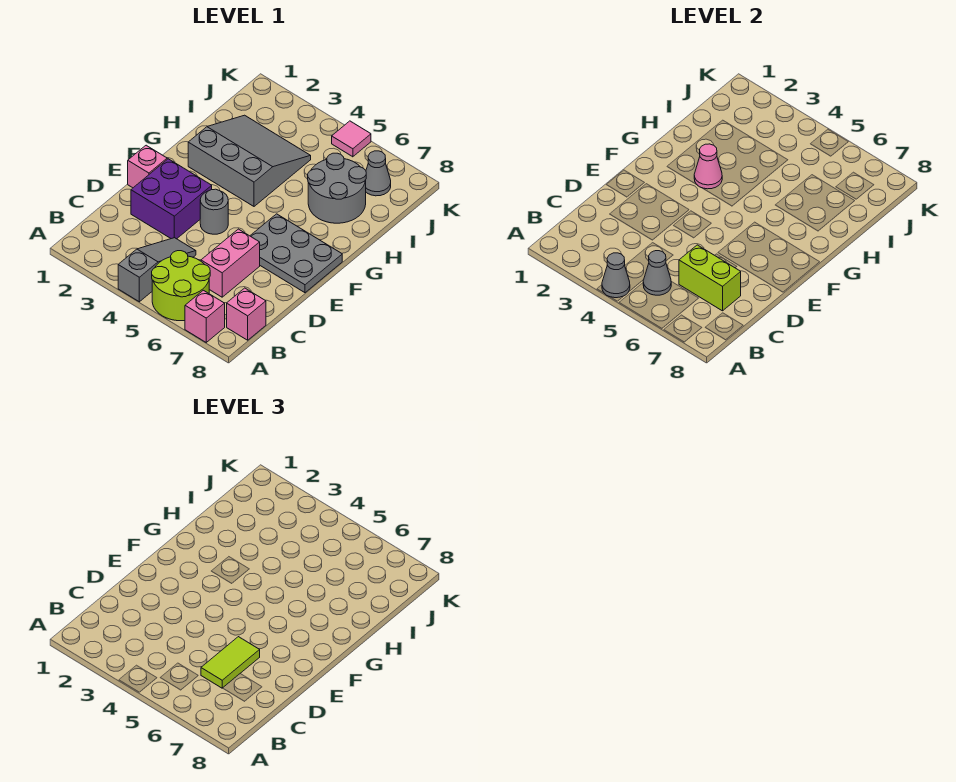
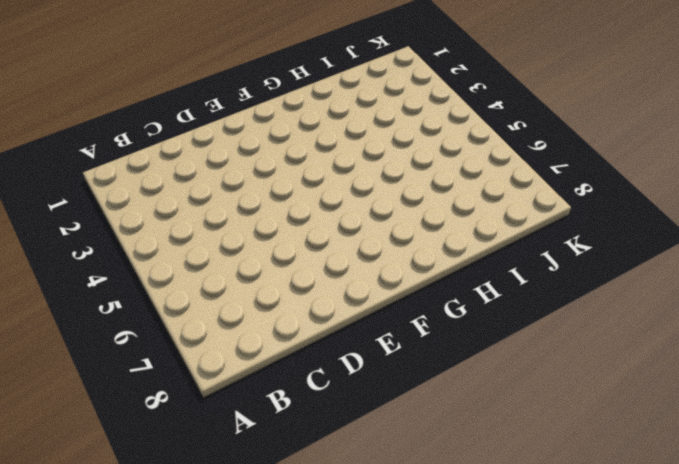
none -> grey 1x3 slope [118,238,196,302]
none -> lime 2x2 round brick [152,251,210,321]
none -> pink 1x1 brick [185,290,225,342]

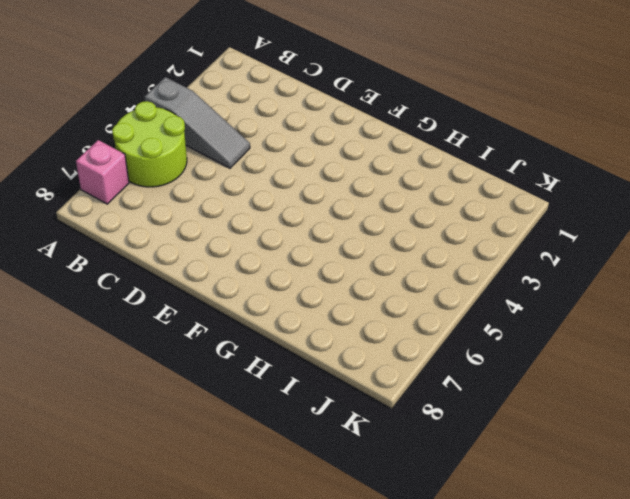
none -> pink 1x1 brick [227,288,266,340]
none -> pink 1x2 brick [201,229,260,297]
none -> purple 2x2 brick [131,159,212,239]

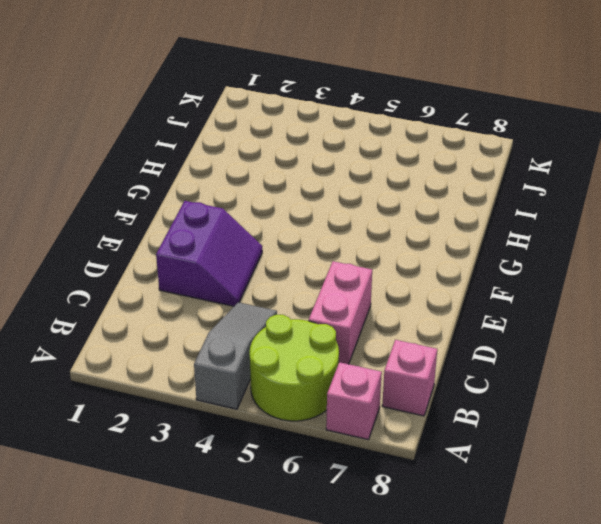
purple 2x2 slope [156,201,262,306] -> purple 2x2 brick [131,159,212,239]
none -> pink 1x1 brick [128,145,167,188]
none -> grey 1x1 round brick [200,189,228,234]
none -> grey 2x3 plate [250,214,342,293]

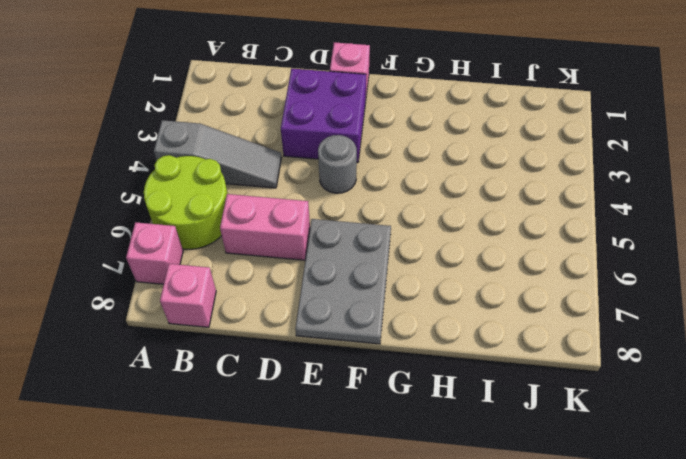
none -> grey 3x3 slope [188,115,311,206]
none -> grey 2x2 round brick [308,153,366,223]
none -> grey 1x1 cone [366,151,391,196]

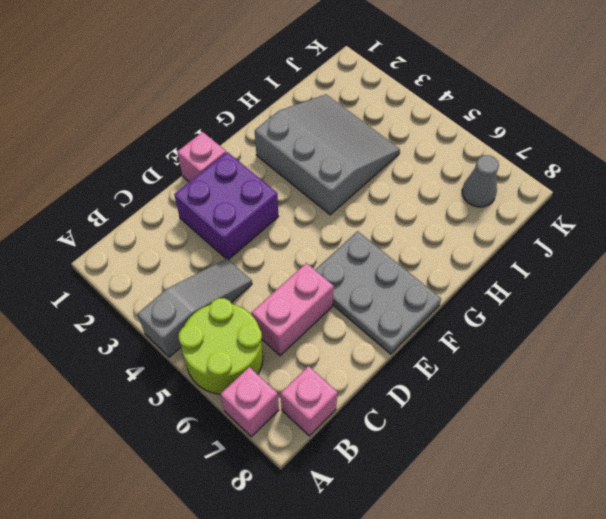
none -> grey 1x1 round brick [200,189,228,234]
none -> grey 2x2 round brick [308,153,366,223]
none -> pink 1x1 tile [332,121,371,157]

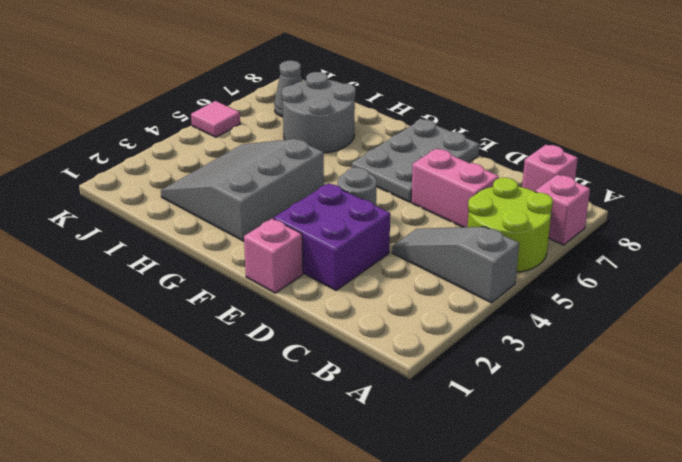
none -> grey 1x1 cone [602,253,630,298]
none -> grey 1x1 cone [643,251,671,295]
none -> lime 1x2 brick [679,245,741,311]

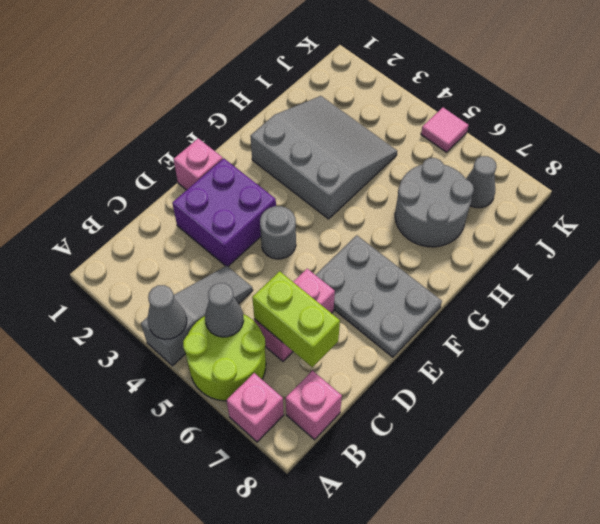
none -> pink 1x1 cone [694,144,722,189]
none -> lime 1x2 tile [201,637,260,688]

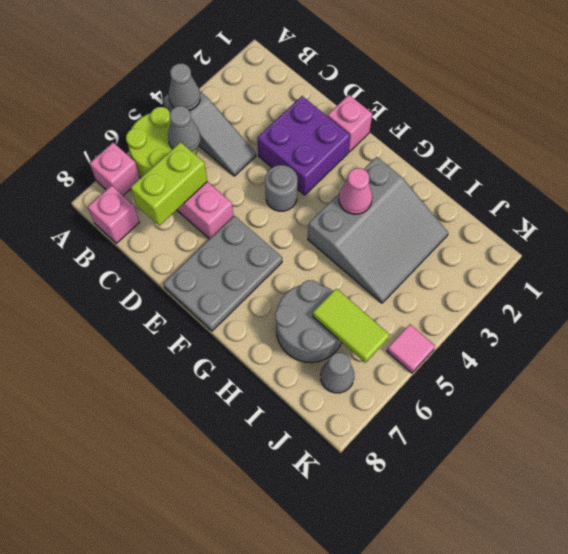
lime 1x2 tile [313,288,390,363] -> lime 1x2 tile moved to [201,637,260,688]

